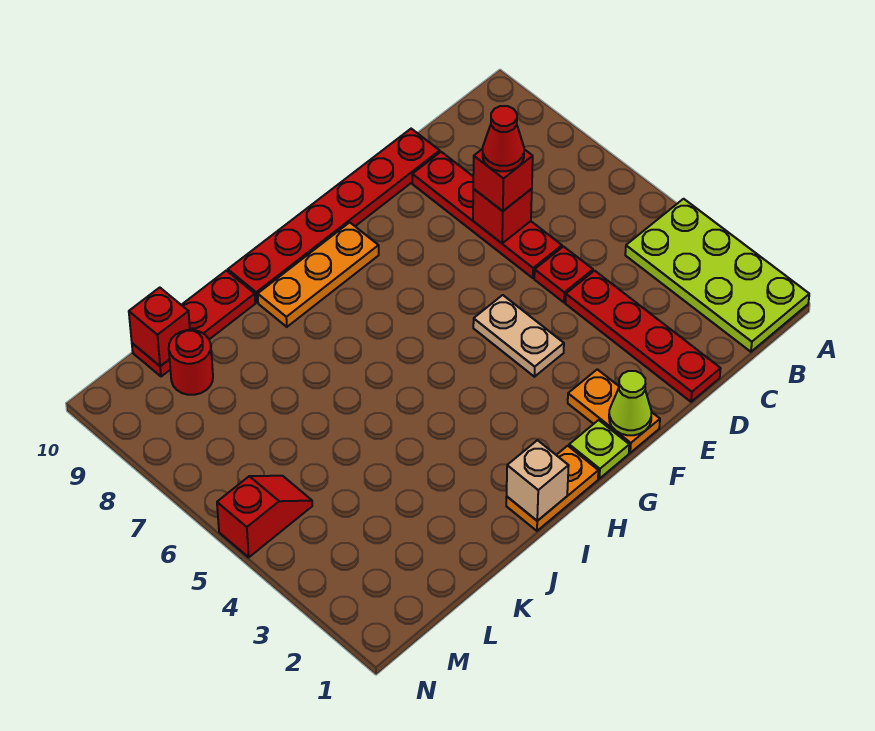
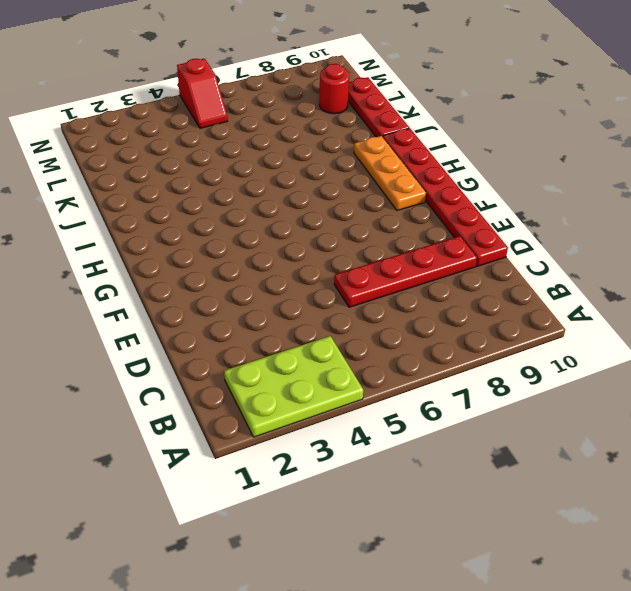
lime 2x3 plate [224,336,363,437] -> lime 2x4 plate [625,199,809,352]
none -> red 1x4 plate [565,271,721,402]
none -> red 1x1 plate [534,246,593,302]
none -> orange 1x2 plate [568,369,660,453]

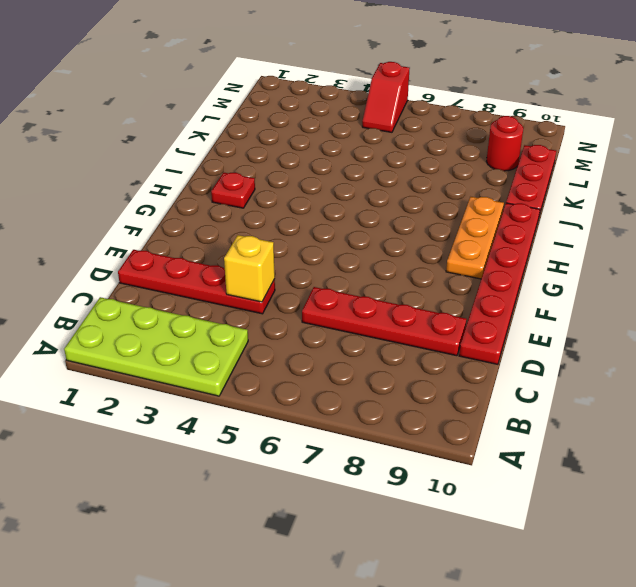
yellow 1x1 brick [224,235,275,302] -> none
red 1x1 plate [211,172,255,208] -> red 1x1 plate moved to [534,246,593,302]
none -> orange 1x2 plate [568,369,660,453]
none -> tan 1x2 plate [473,295,564,377]
none -> lime 1x1 plate [569,420,629,479]

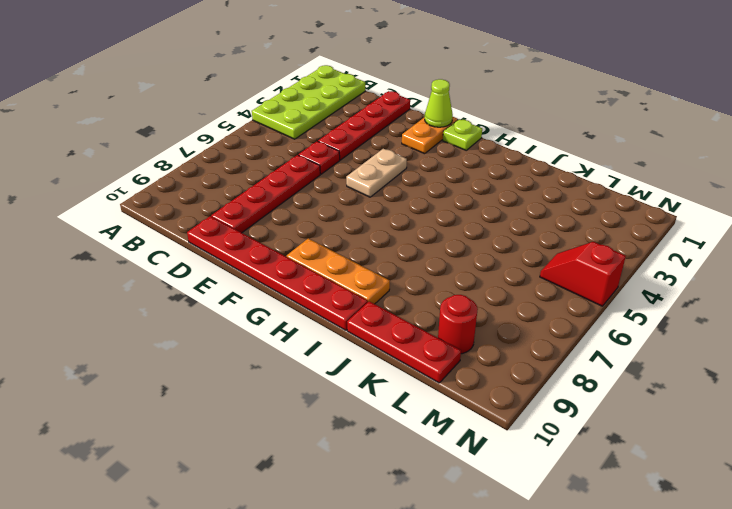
none -> orange 1x2 plate [506,446,598,531]
none -> red 1x1 brick [473,189,532,243]
none -> tan 1x1 brick [507,440,569,521]

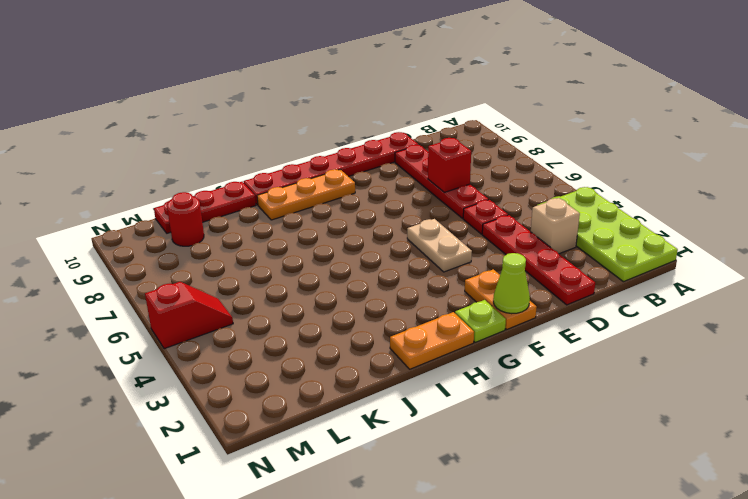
tan 1x1 brick [531,198,580,254] -> tan 1x1 brick moved to [507,440,569,521]
none -> red 1x1 brick [129,288,190,366]
none -> red 1x1 brick [473,149,533,211]
none -> red 1x1 cone [483,106,524,171]

